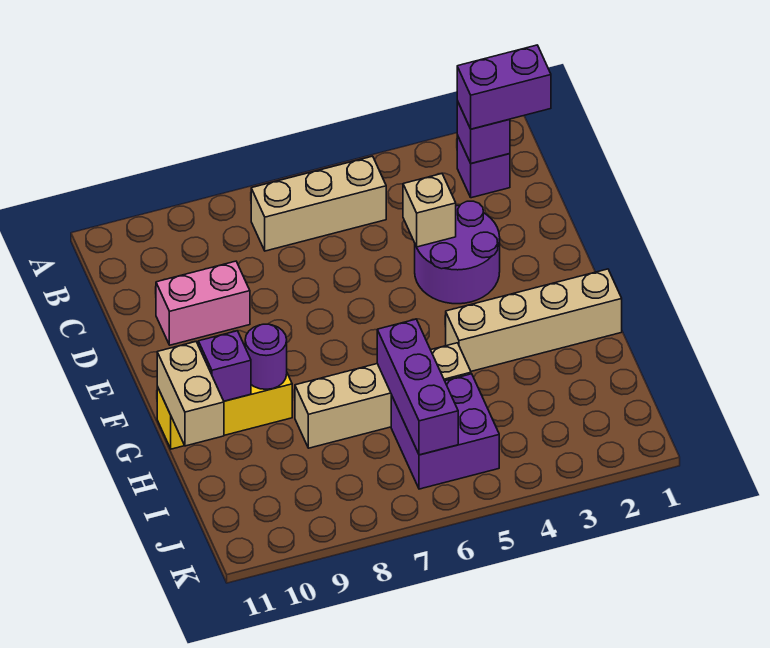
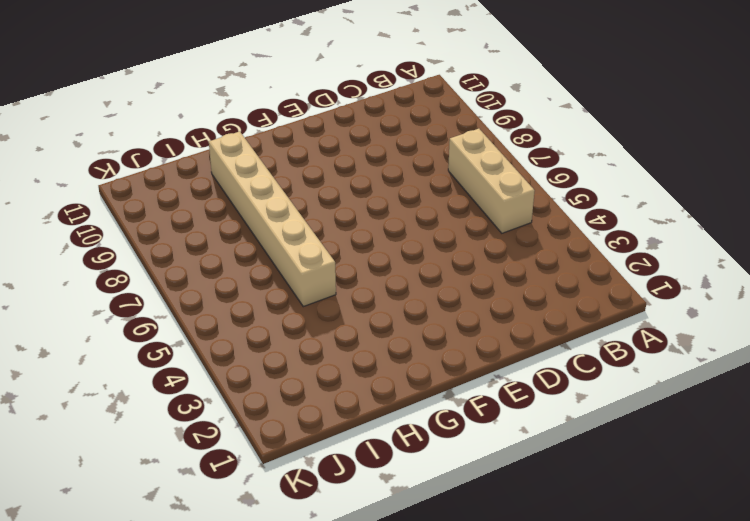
tan 1x6 brick [209,131,336,307] -> tan 1x4 brick [295,343,471,448]
none -> purple 1x1 brick [457,135,510,198]
none -> purple 2x2 round brick [415,201,500,304]
none -> pink 1x2 brick [156,261,250,345]

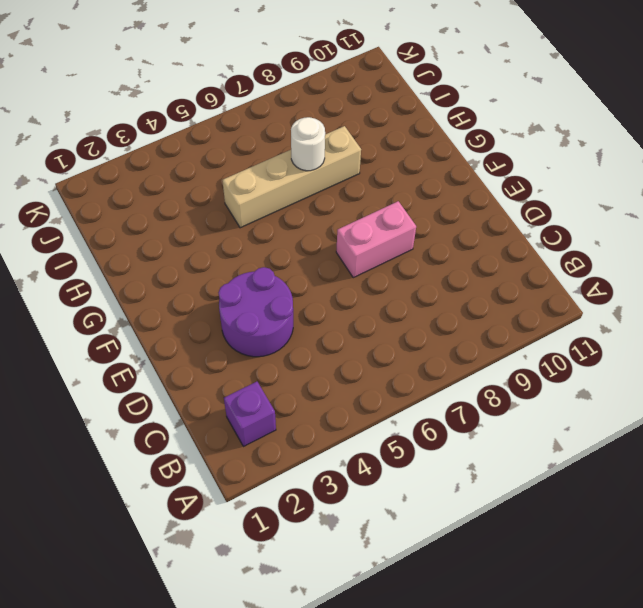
pink 1x2 brick [336,201,416,278] -> pink 1x2 brick moved to [156,261,250,345]
white 1x1 round brick [291,117,325,171] -> none
none -> tan 1x3 brick [251,156,386,251]
none -> tan 1x4 brick [446,269,622,371]
none -> yellow 1x3 brick [157,373,292,449]

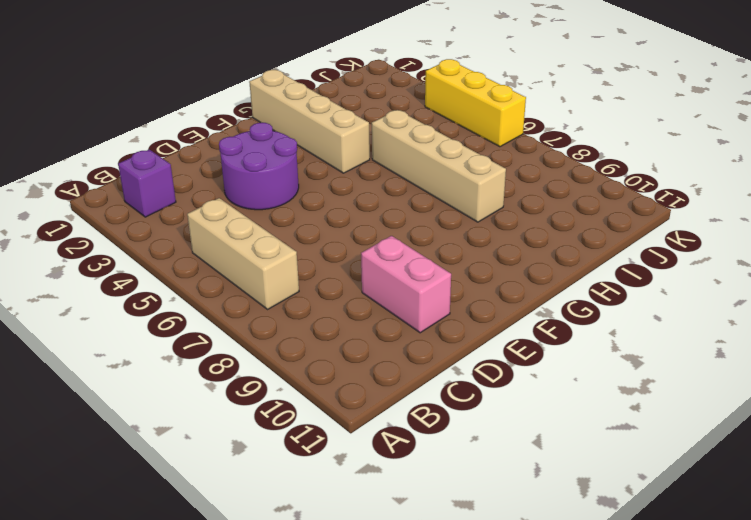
yellow 1x3 brick [425,59,526,147] -> yellow 1x3 brick moved to [157,373,292,449]
none -> purple 2x2 brick [391,374,499,489]
none -> purple 1x1 brick [457,101,510,163]
none -> tan 1x1 brick [403,174,456,247]

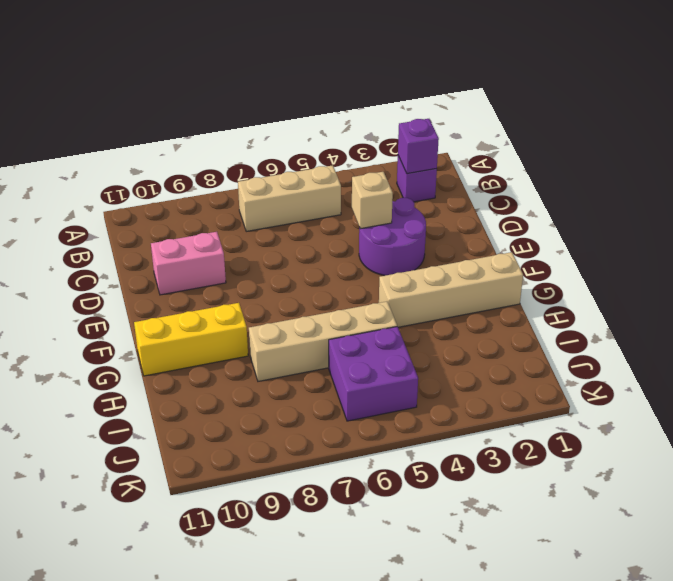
none -> purple 1x1 round brick [245,324,287,389]
none -> purple 1x1 brick [198,331,251,401]
none -> tan 1x2 brick [157,342,224,446]

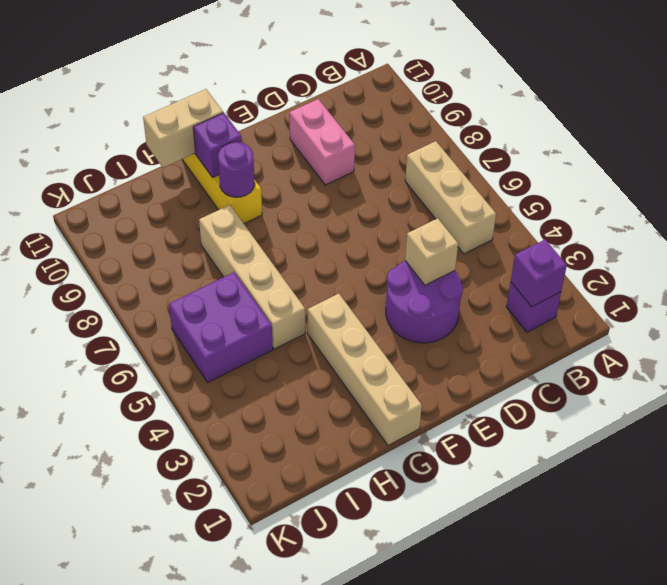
none -> purple 1x3 brick [377,319,458,455]
none -> purple 1x2 brick [457,45,551,129]

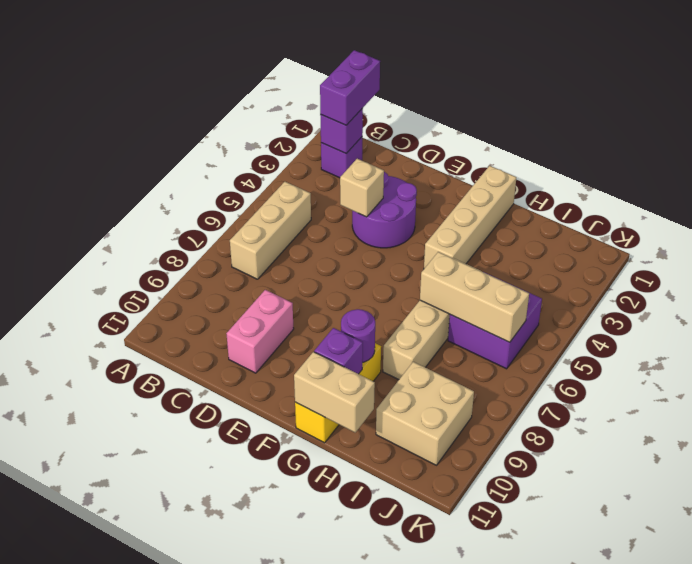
tan 1x3 brick [420,252,529,342] -> purple 1x3 brick [377,319,458,455]
tan 2x2 brick [376,362,474,465] -> none

